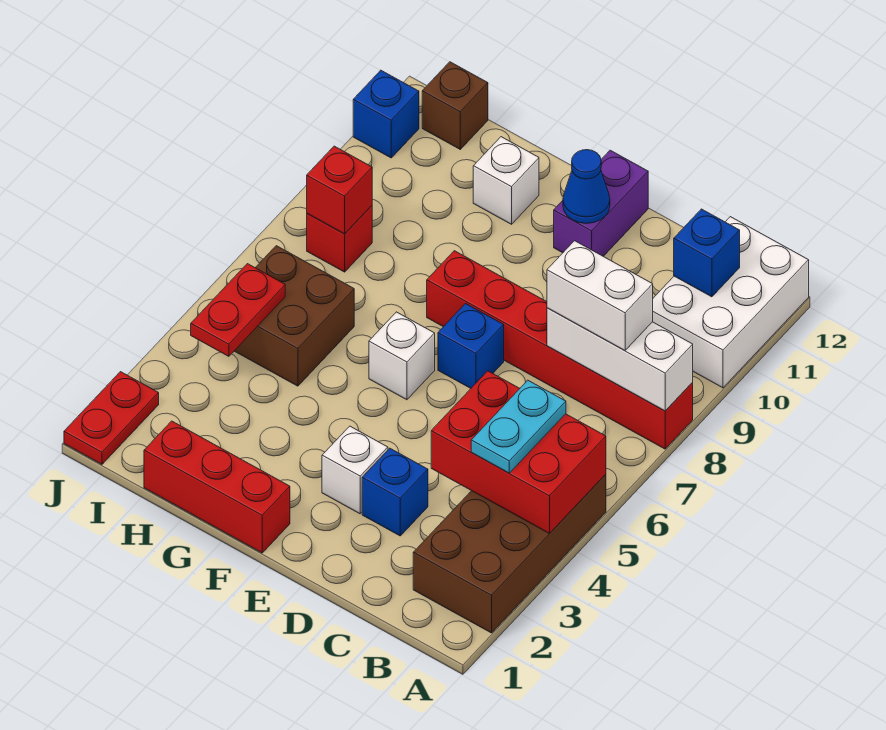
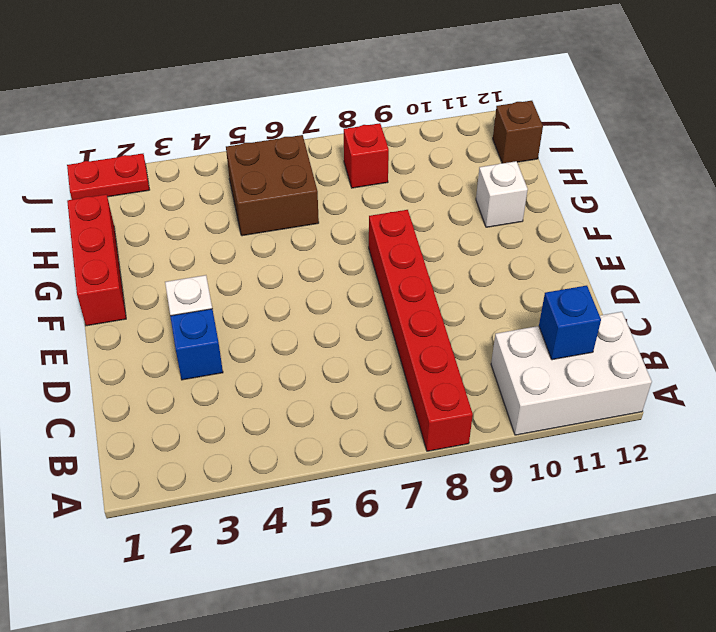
none -> brown 2x4 brick [413,474,606,633]
none -> blue 1x1 brick [438,304,504,388]
none -> purple 1x2 brick [554,150,648,256]

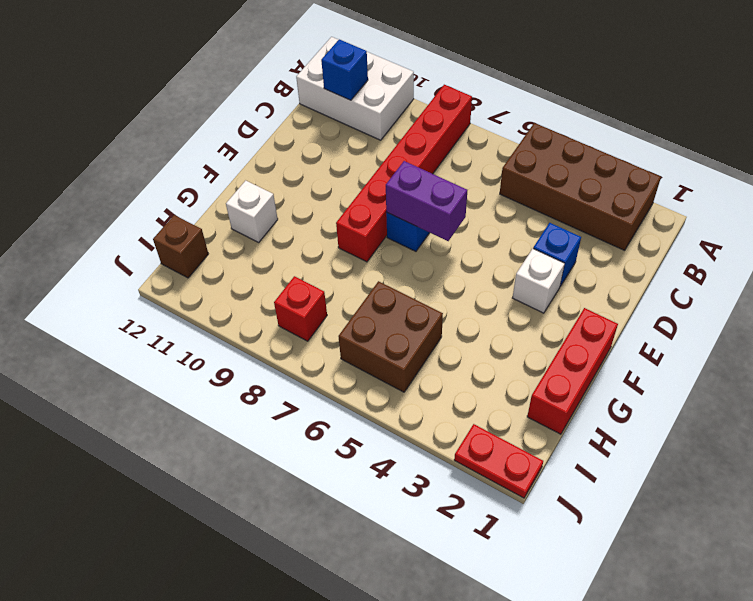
purple 1x2 brick [386,161,467,241] -> purple 1x2 brick moved to [554,150,648,256]
none -> white 1x1 brick [369,312,435,400]
none -> blue 1x1 brick [353,70,419,158]
none -> red 2x3 brick [431,371,606,534]

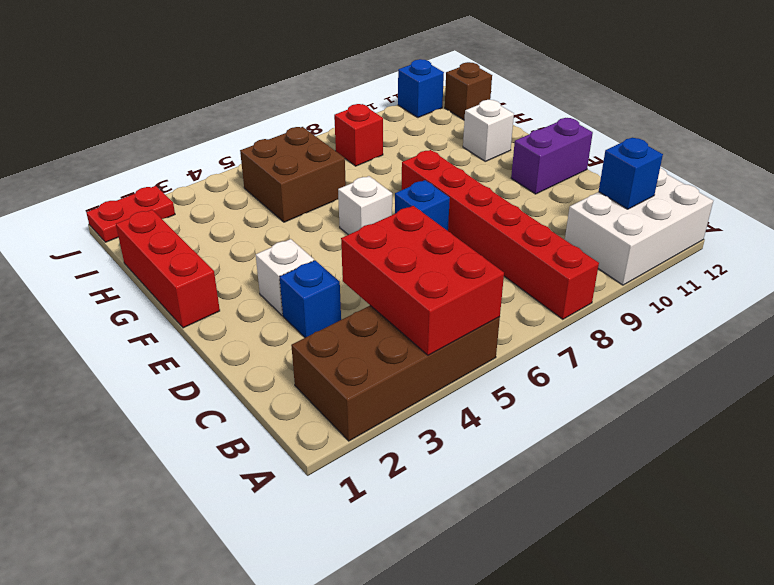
none -> white 1x3 brick [547,308,693,411]
none -> blue 1x1 cone [563,150,610,223]
none -> red 1x2 plate [191,264,285,356]

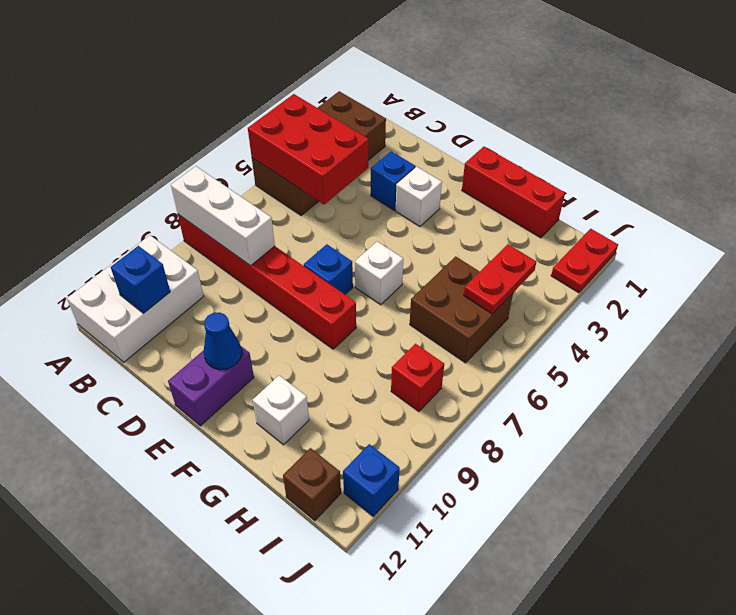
none -> red 1x1 brick [307,146,372,234]
none -> cyan 1x2 plate [471,380,566,473]
none -> white 1x2 brick [547,241,653,351]

